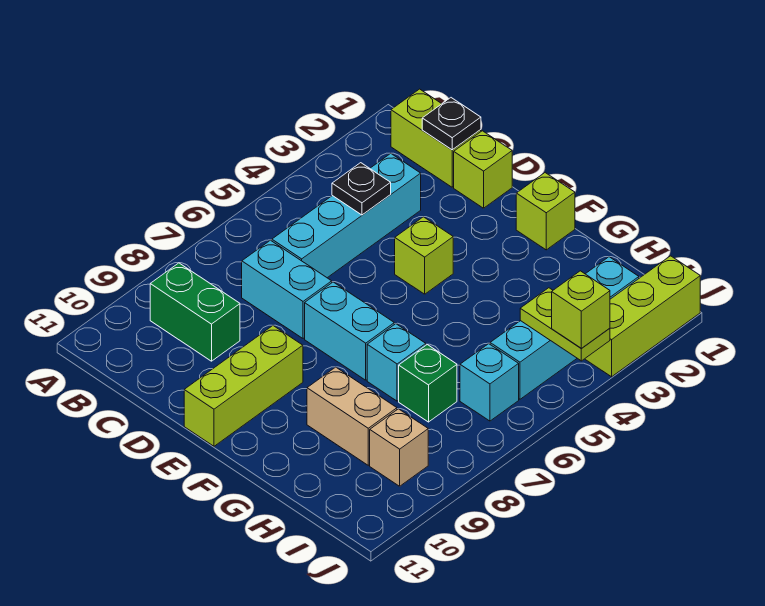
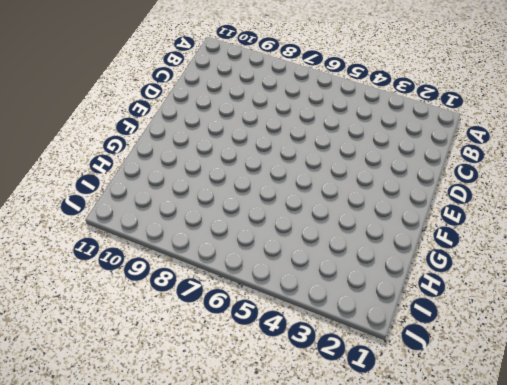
none -> lime 1x2 brick [391,89,481,187]
none -> green 1x2 brick [150,263,240,361]
none -> cyan 1x4 brick [272,153,421,278]

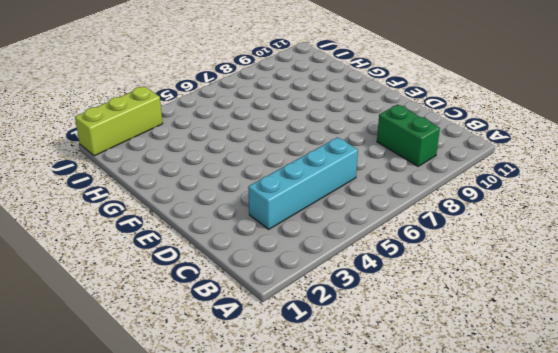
none -> lime 1x2 brick [391,89,481,187]
none -> cyan 1x2 brick [242,240,332,338]
none -> lime 1x1 brick [454,131,512,208]

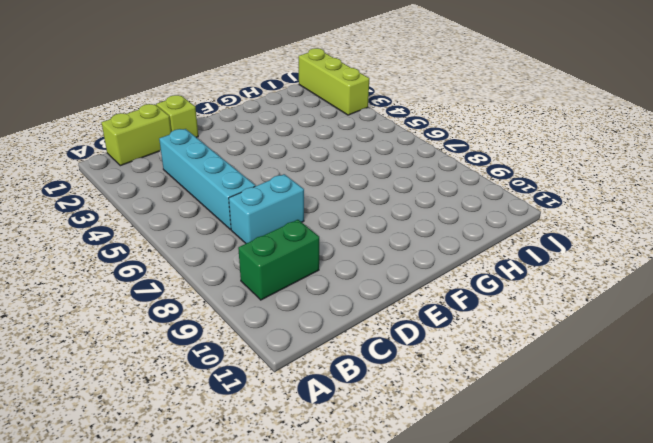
none -> lime 1x1 brick [395,217,453,294]
none -> cyan 1x2 brick [305,282,394,380]
none -> lime 1x3 brick [184,326,303,446]

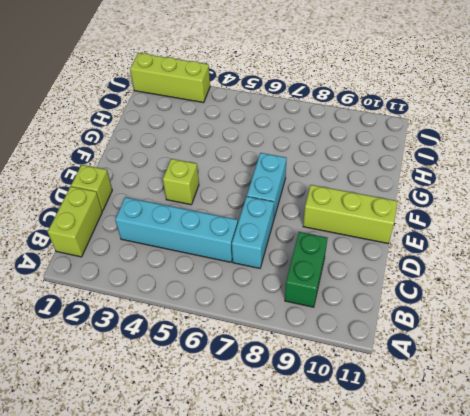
none -> lime 1x1 brick [516,173,575,250]
none -> cyan 1x1 brick [367,324,426,401]
none -> tan 1x2 brick [307,367,397,465]

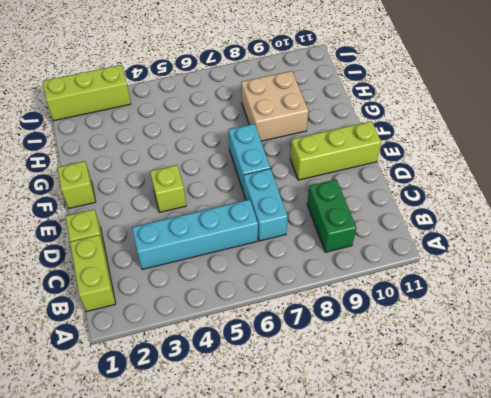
tan 2x2 brick [241,71,308,141] -> tan 1x2 brick [307,367,397,465]
none -> cyan 1x1 brick [367,324,426,401]
none -> green 1x1 brick [399,345,457,422]
none -> cyan 1x4 brick [490,257,639,399]

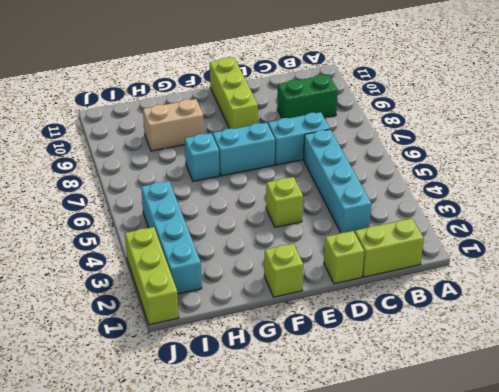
none -> green 1x1 brick [399,345,457,422]
none -> cyan 1x1 brick [460,344,519,421]
none -> tan 1x1 brick [370,409,428,486]

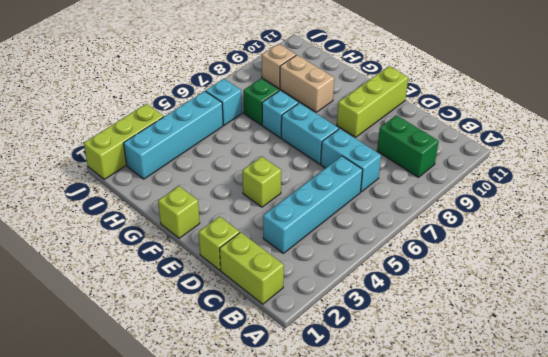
none -> black 1x1 plate [422,98,481,150]
none -> black 1x1 plate [332,163,391,215]
none -> lime 1x2 plate [520,288,610,361]

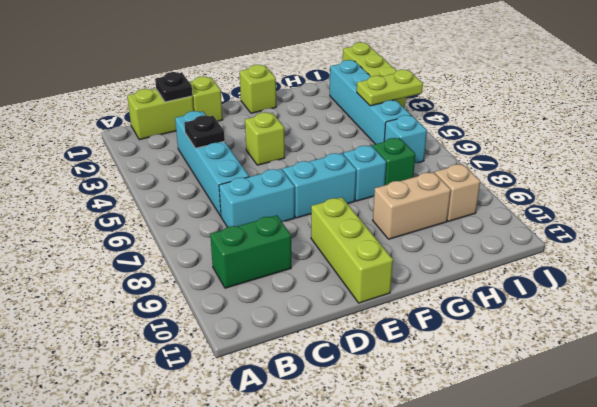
none -> lime 1x1 brick [552,271,610,349]

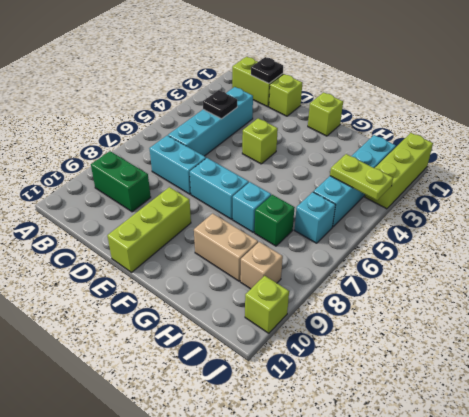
lime 1x1 brick [245,276,289,333] -> lime 1x1 brick moved to [552,271,610,349]

